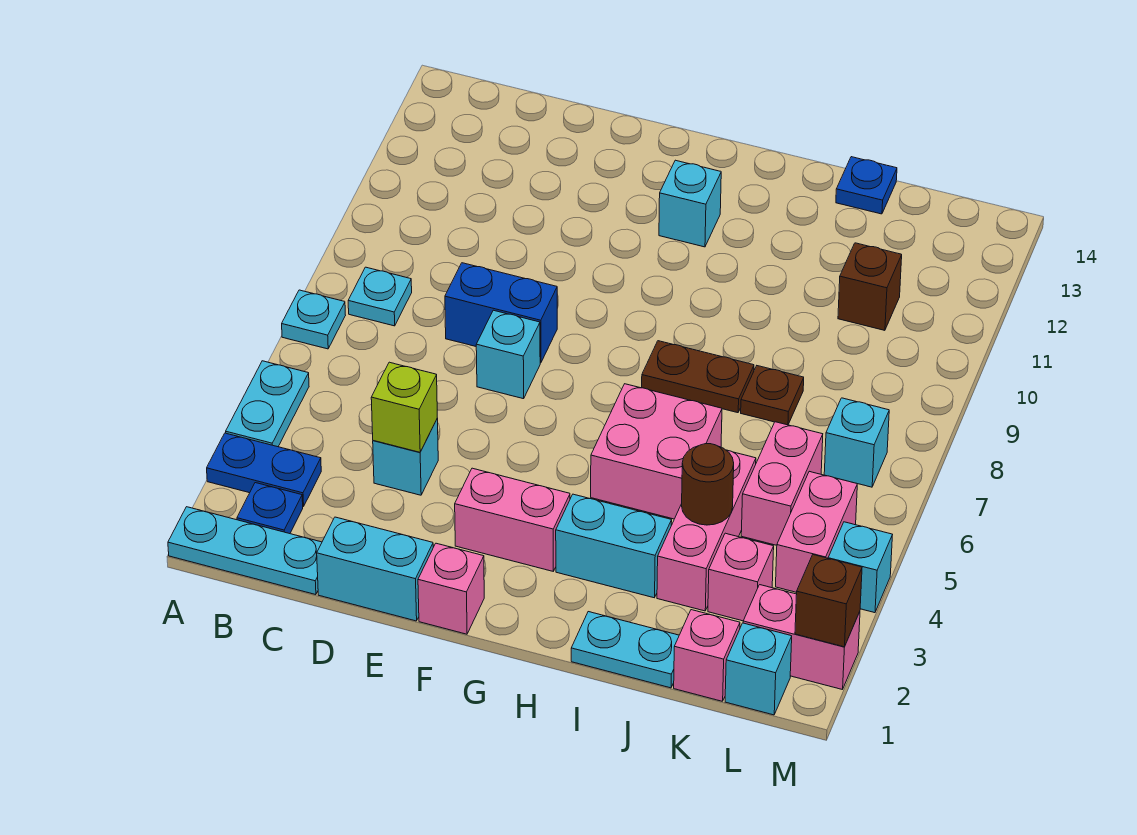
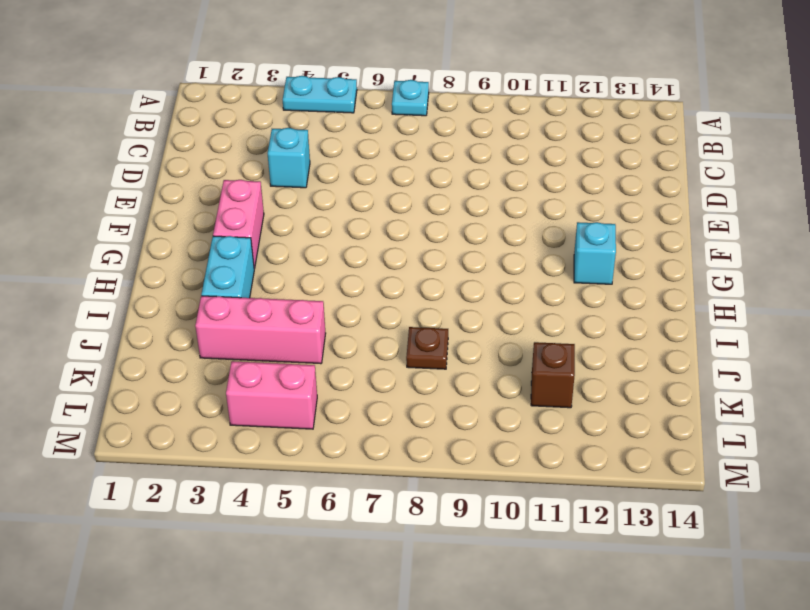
none -> cyan 1x3 plate [168,507,322,595]
none -> blue 1x2 plate [207,433,321,507]
none -> blue 1x1 plate [237,483,303,534]
none -> cyan 1x1 plate [348,267,412,326]

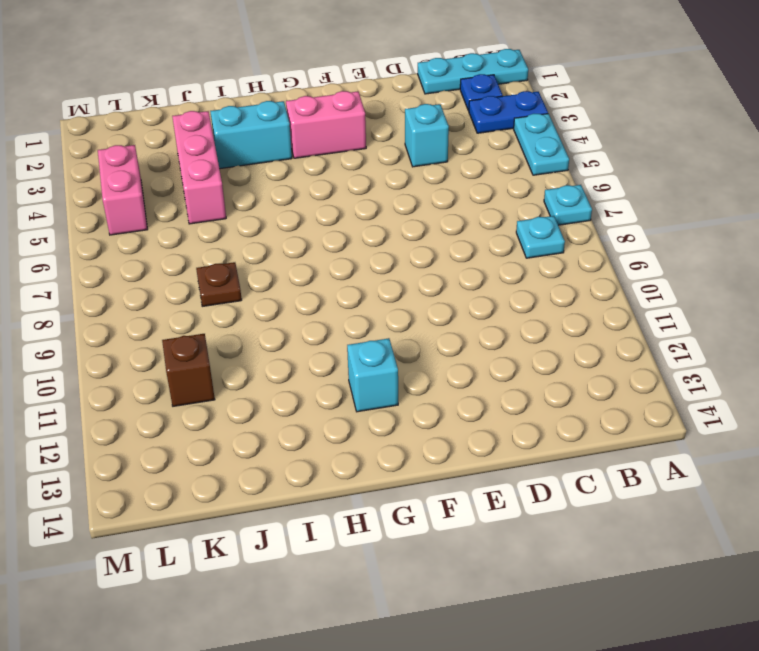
none -> cyan 1x2 brick [317,517,433,621]
none -> blue 1x2 brick [445,263,557,363]
none -> cyan 1x1 brick [476,310,540,399]
none -> pink 1x1 brick [418,543,484,634]

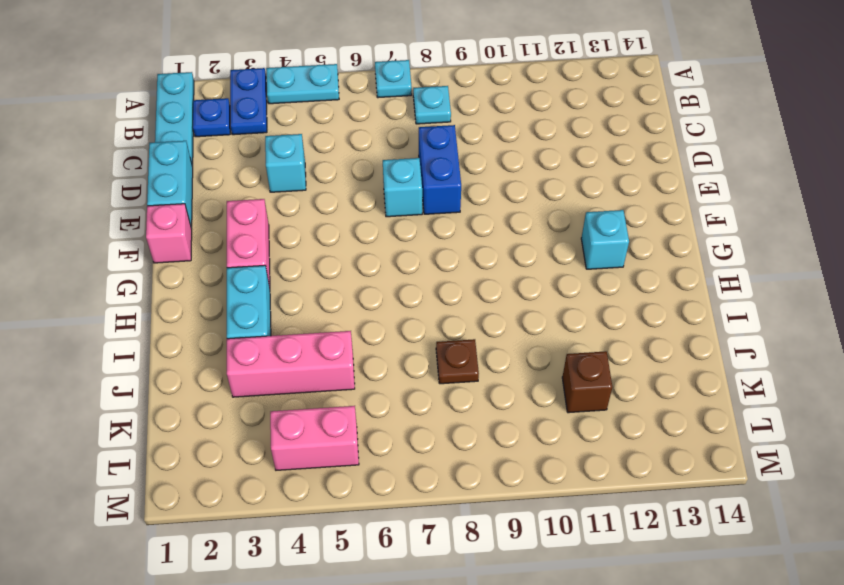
none -> pink 2x2 brick [591,384,722,519]
none -> brown 1x2 plate [642,341,754,413]
none -> cyan 1x2 plate [571,612,679,688]
none -> blue 1x1 plate [836,157,897,214]

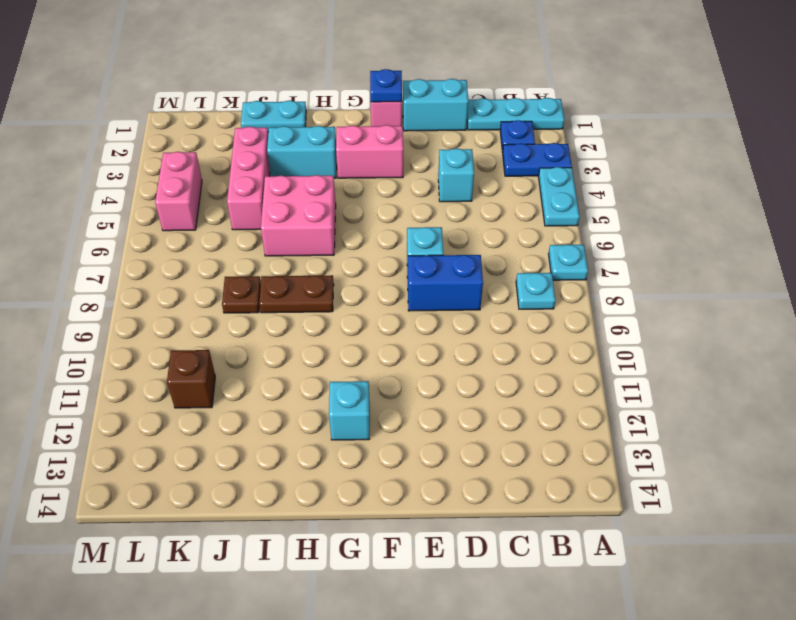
blue 1x1 plate [370,69,402,102] -> blue 1x1 plate moved to [836,157,897,214]
none -> pink 1x1 brick [674,610,740,701]
none -> pink 1x1 brick [708,533,774,621]
none -> pink 1x2 brick [741,422,823,545]
none -> cyan 1x1 brick [725,623,792,715]

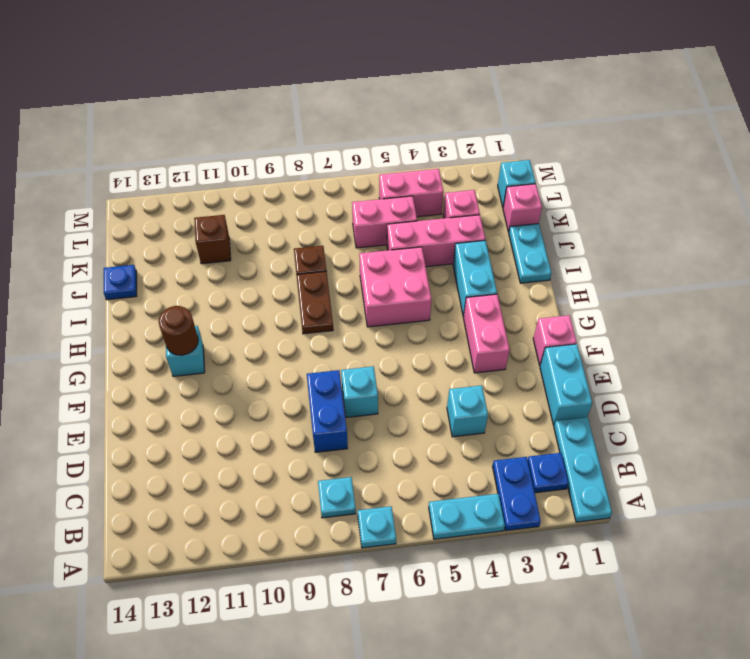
brown 1x1 round brick [159,306,198,355] -> brown 1x1 round brick moved to [682,444,734,525]
none -> pink 1x2 brick [743,585,860,690]
none -> cyan 1x1 brick [824,398,889,487]
none -> cyan 1x1 brick [828,522,892,613]
none -> lime 1x1 brick [371,362,437,452]

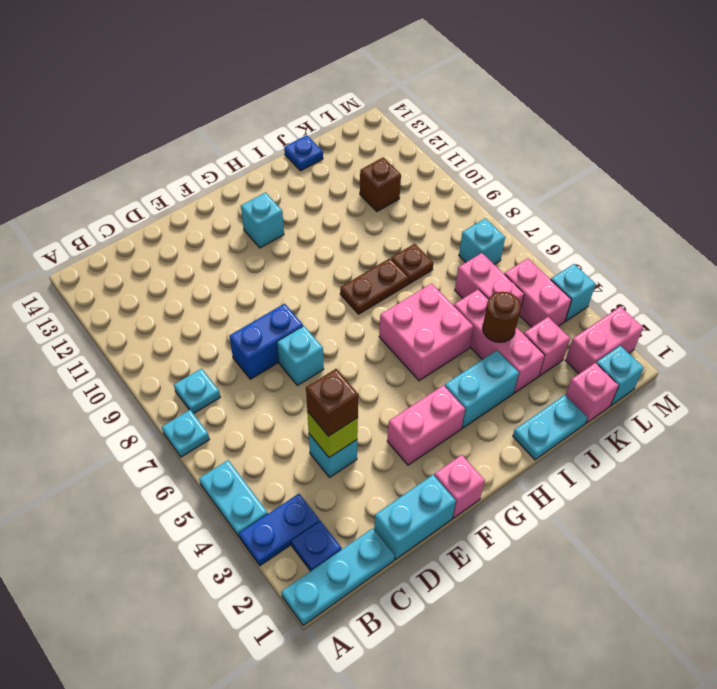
brown 1x1 brick [306,369,358,436] -> brown 1x1 brick moved to [795,555,862,647]

